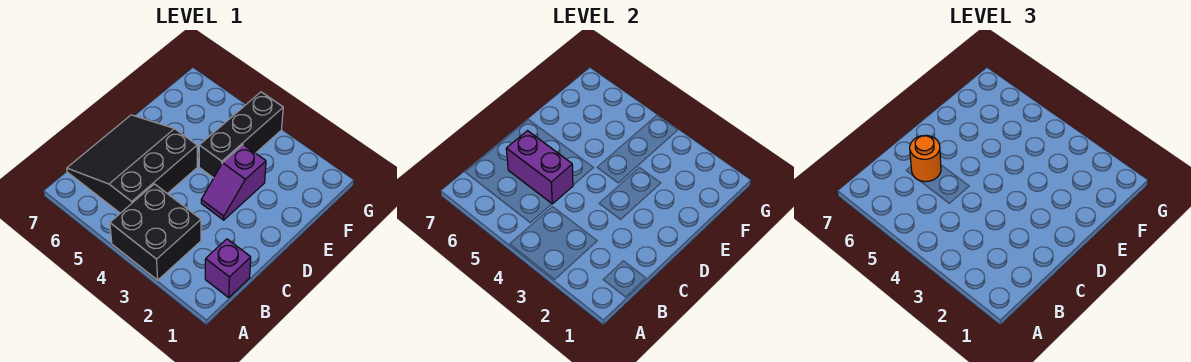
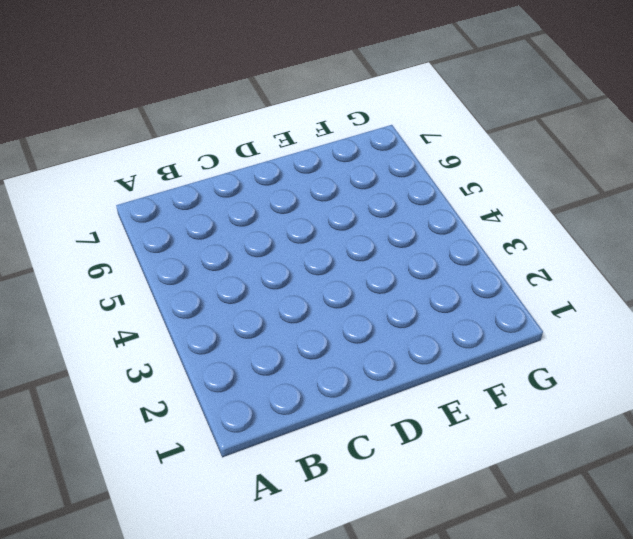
none -> black 2x2 brick [110,184,201,280]
none -> purple 1x1 brick [205,239,251,297]

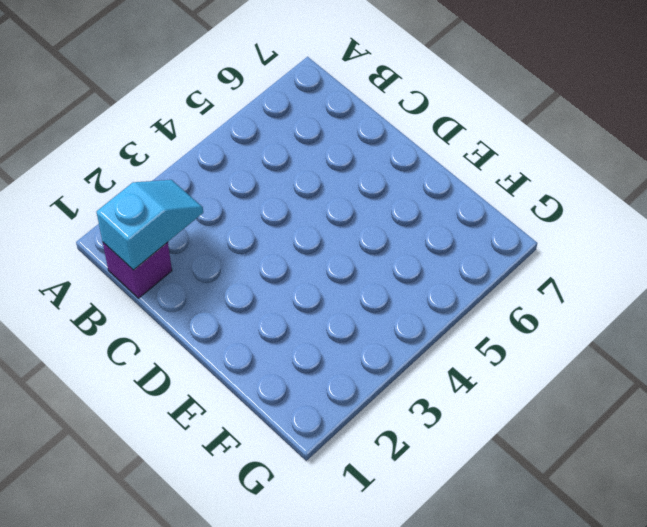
cyan 1x2 slope [96,180,203,270] -> none
none -> black 2x2 brick [110,184,201,280]
none -> black 3x3 slope [67,115,197,213]

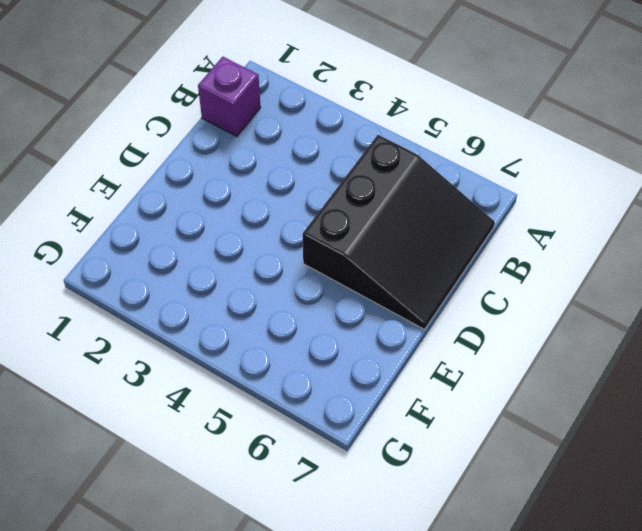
none -> black 2x2 brick [110,184,201,280]
none -> purple 1x2 slope [201,145,266,220]

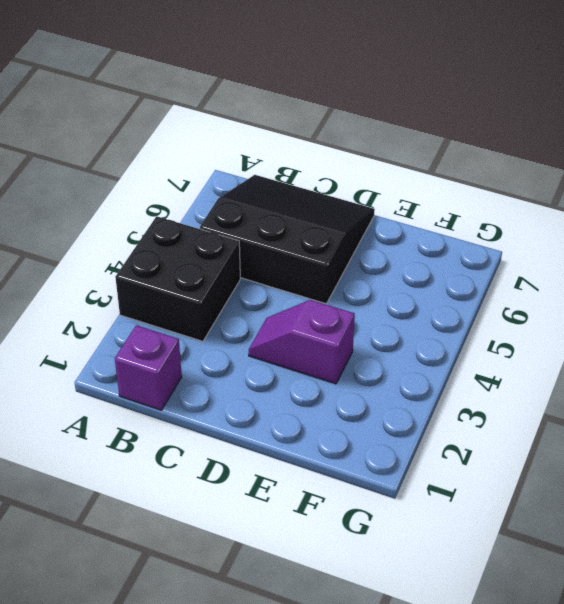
none -> black 1x3 brick [199,92,283,178]
none -> purple 1x2 brick [506,131,573,204]

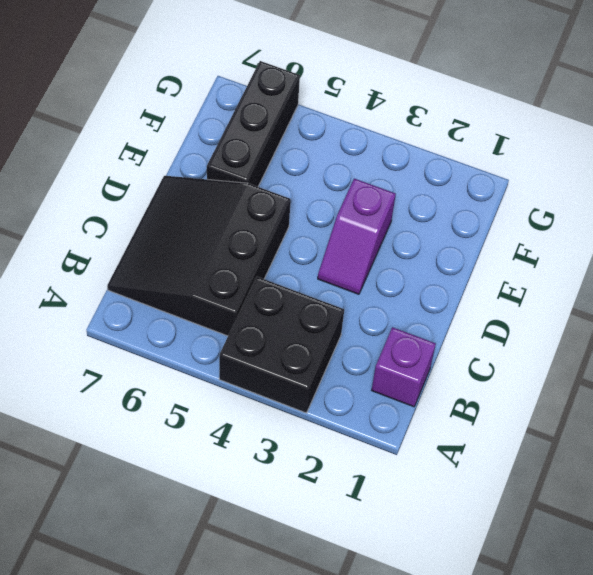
black 1x3 brick [207,61,300,187] -> black 1x3 brick moved to [199,92,283,178]
none -> purple 1x2 brick [506,131,573,204]
none -> orange 1x1 round brick [910,135,941,182]

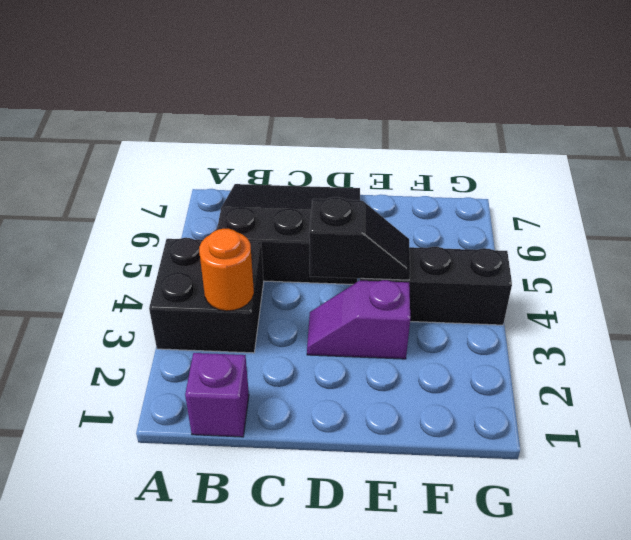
orange 1x1 round brick [199,229,254,311] -> orange 1x1 round brick moved to [910,135,941,182]
black 1x2 slope [309,197,410,280] -> none
none -> purple 1x2 brick [506,131,573,204]

